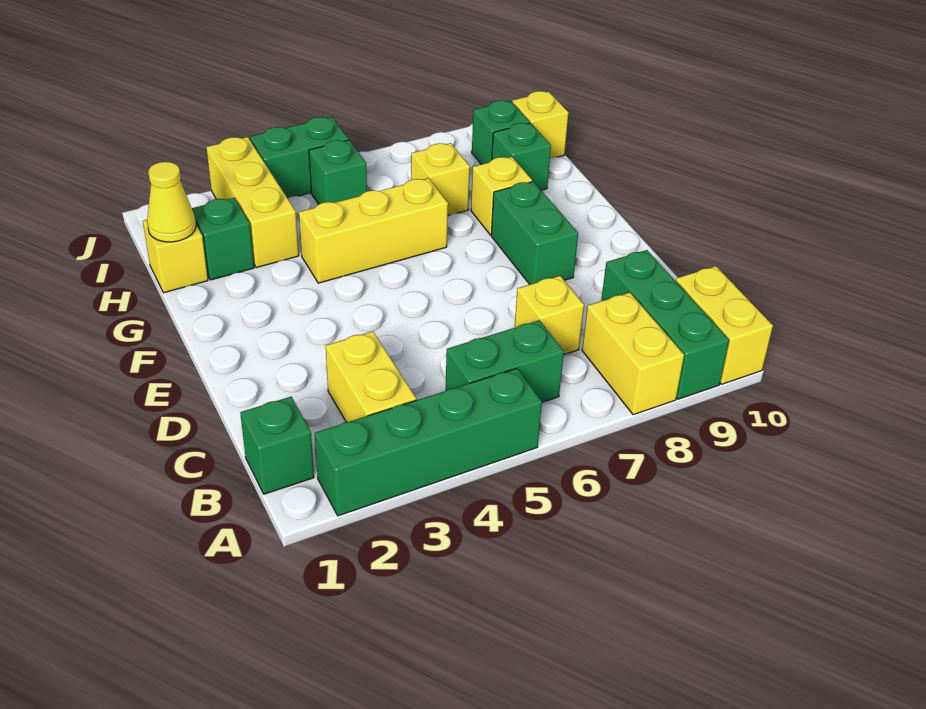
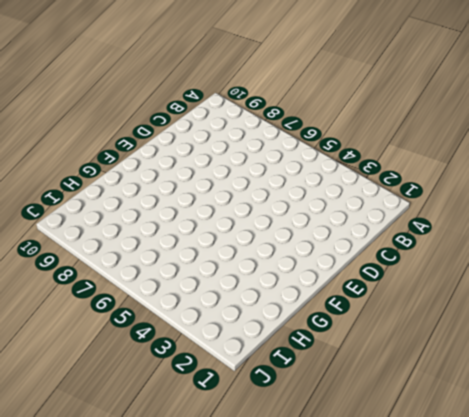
none -> green 1x4 brick [315,368,542,516]
none -> yellow 1x2 brick [582,293,684,415]
none -> green 1x3 brick [601,250,729,399]

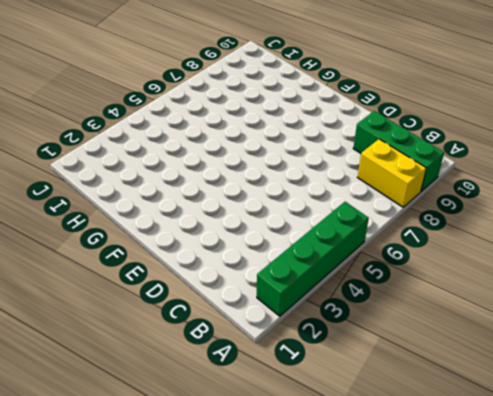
none -> yellow 1x2 brick [675,266,773,384]
none -> green 1x1 brick [240,397,314,494]
none -> yellow 1x2 brick [326,331,416,422]

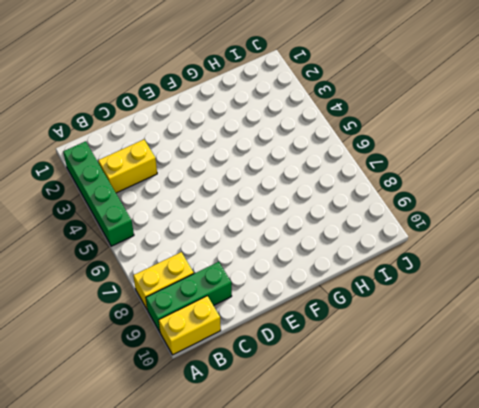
none -> green 1x1 brick [240,397,314,494]
none -> green 1x2 brick [445,320,564,402]
none -> yellow 1x1 brick [515,276,584,354]

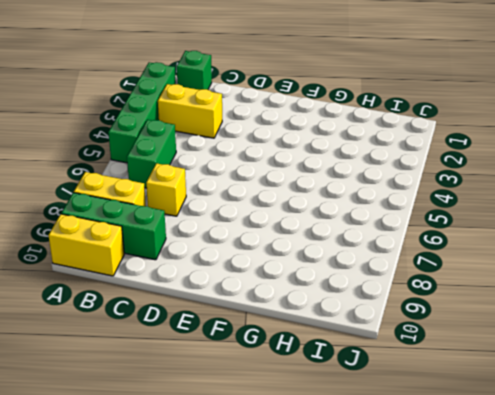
none -> green 1x2 brick [491,181,578,284]
none -> yellow 1x3 brick [299,178,448,283]
none -> yellow 1x1 brick [471,157,532,235]

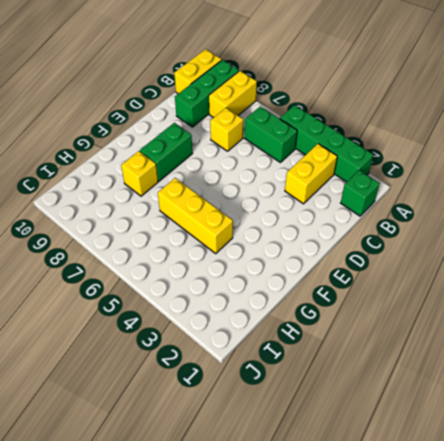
none -> yellow 1x1 brick [143,220,208,293]
none -> green 1x1 brick [192,198,254,280]
none -> yellow 1x3 brick [206,137,299,268]

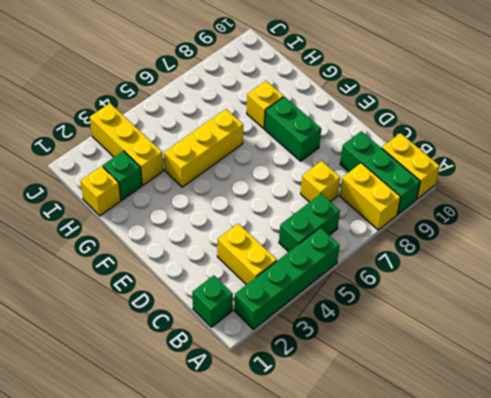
none -> yellow 1x1 brick [411,143,470,216]
none -> green 1x1 brick [492,123,551,190]
none -> green 1x1 brick [309,140,367,204]

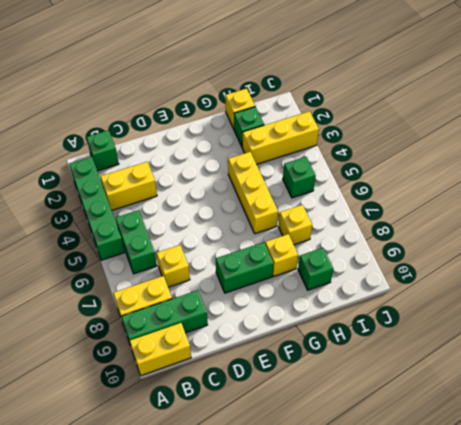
none -> green 1x1 brick [472,101,530,164]
none -> yellow 1x1 brick [512,91,569,159]
none -> green 1x2 brick [250,117,349,198]

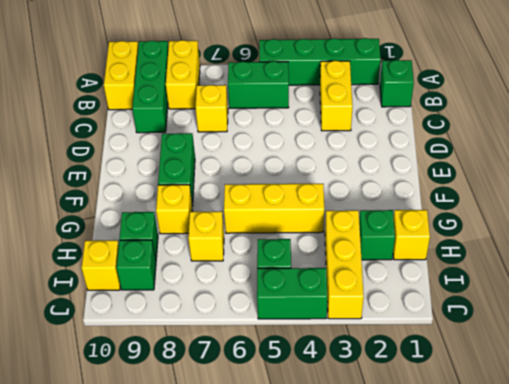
none -> yellow 1x1 cone [147,162,196,242]

